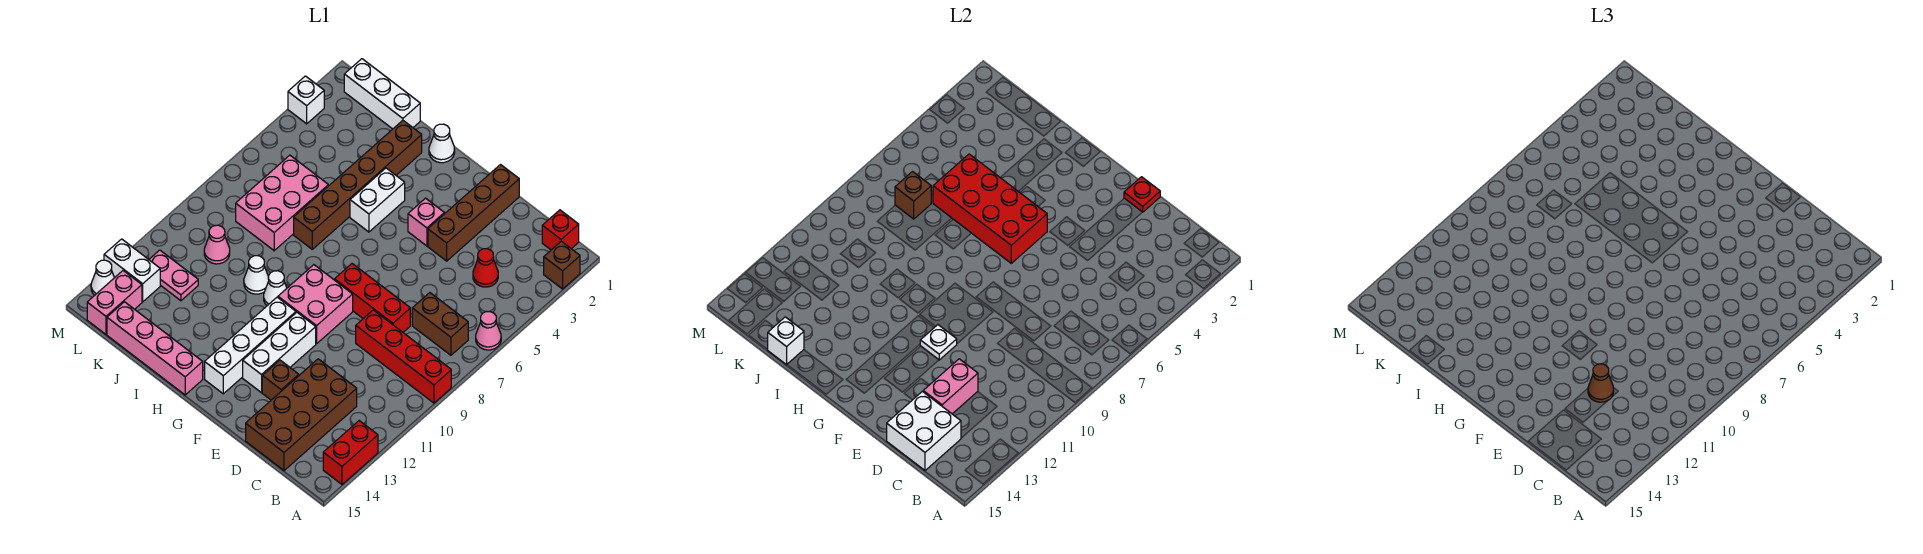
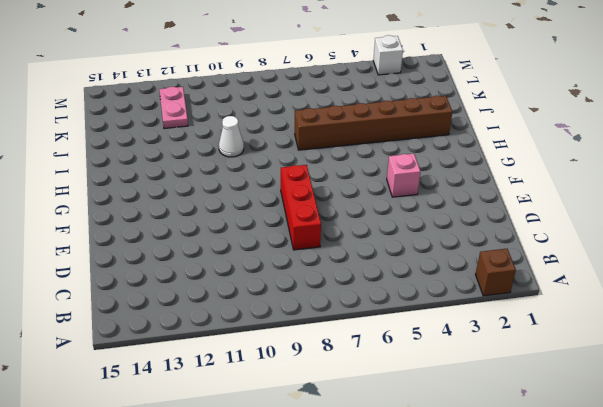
none -> pink 1x1 cone [476,312,501,350]
none -> red 1x4 brick [356,310,451,403]
none -> red 1x2 brick [323,421,378,484]
none -> red 1x1 brick [542,210,579,250]

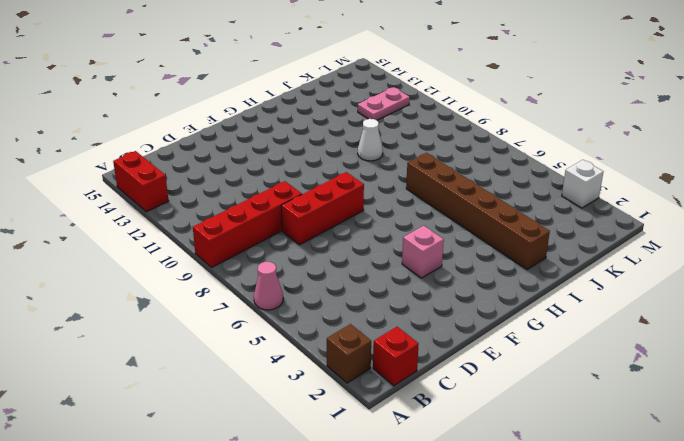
none -> brown 1x2 brick [412,293,468,355]
none -> red 1x1 cone [473,249,498,287]
none -> brown 2x4 brick [246,359,357,471]
none -> brown 1x4 brick [428,165,519,261]

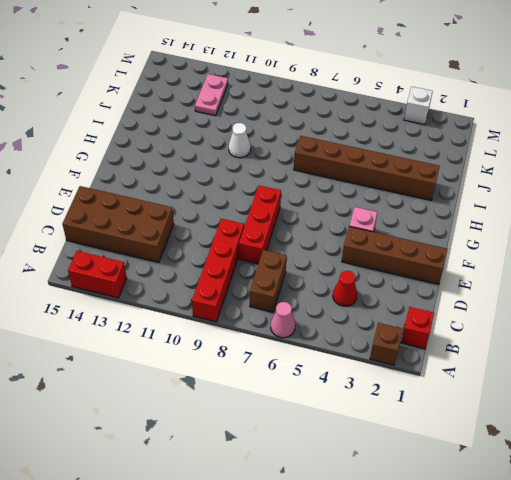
none -> brown 1x1 brick [262,360,299,400]
none -> pink 2x2 brick [278,265,353,344]
none -> white 1x3 brick [243,313,316,393]
none -> white 1x4 brick [205,297,296,394]

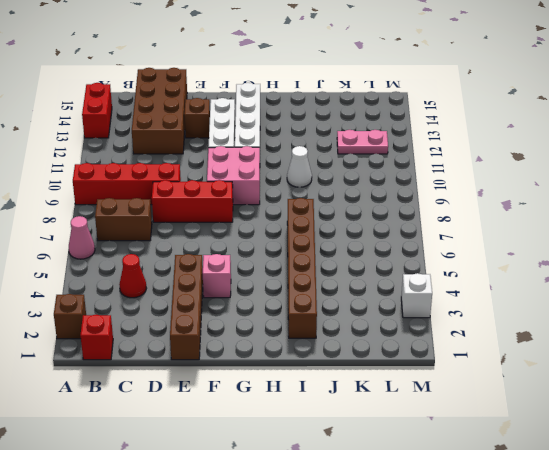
none -> white 1x1 cone [429,124,455,163]
none -> white 1x2 brick [350,168,405,232]
none -> white 1x1 cone [264,271,287,306]
none -> pink 1x4 brick [107,302,203,395]

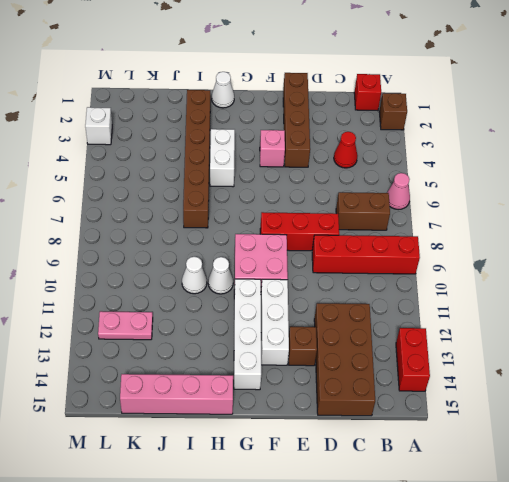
none -> white 1x3 brick [344,59,420,129]
none -> pink 2x3 brick [236,155,328,251]
none -> pink 1x1 cone [204,225,230,264]
none -> white 1x2 brick [104,239,160,302]

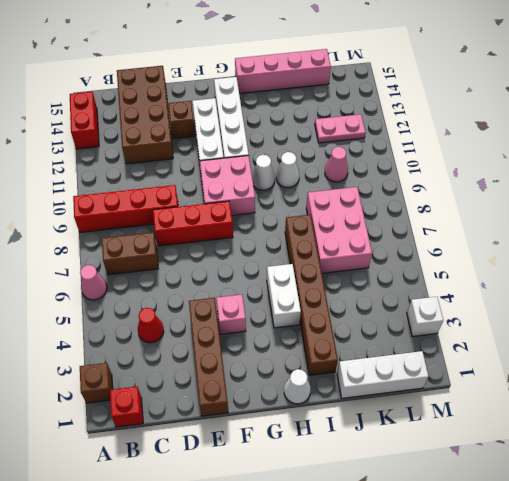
none -> white 1x2 brick [104,239,160,302]
none -> pink 1x2 brick [87,271,142,334]
none -> white 1x1 cone [91,260,114,295]
none -> white 2x2 brick [887,391,961,471]

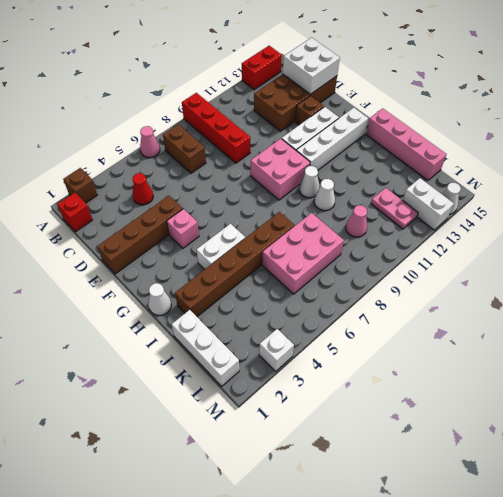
none -> red 1x3 brick [335,264,410,332]
none -> pink 1x2 brick [87,271,142,334]
none -> pink 1x2 brick [923,359,978,414]
none -> red 1x1 plate [1124,177,1160,212]

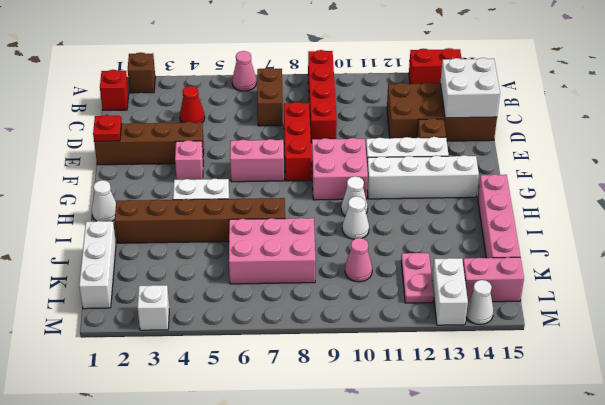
pink 1x2 brick [230,139,284,182] -> pink 1x2 brick moved to [923,359,978,414]
none -> white 1x1 plate [920,325,957,360]
none -> red 2x4 brick [933,154,1047,263]
none -> white 1x1 brick [768,317,804,365]
none -> brown 1x1 brick [895,172,931,219]

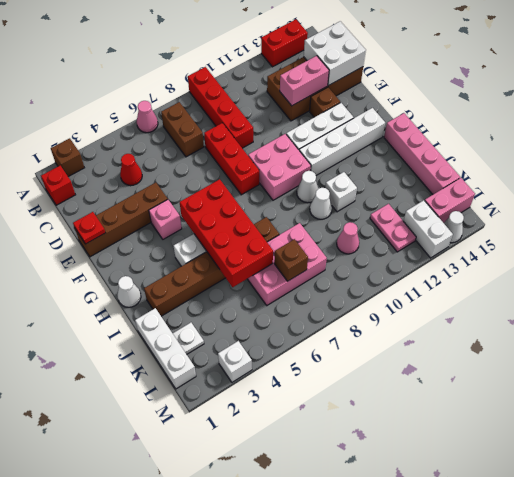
white 1x1 brick [325,172,357,212] -> white 1x1 brick moved to [768,317,804,365]
white 1x1 plate [173,323,204,354] -> white 1x1 plate moved to [920,325,957,360]
none -> brown 1x1 cone [1588,364,1614,402]

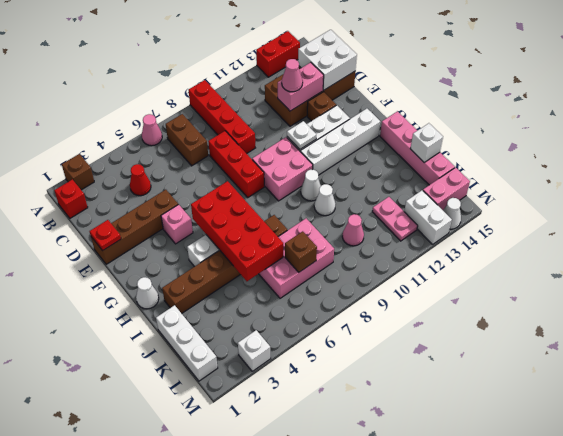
pink 1x1 cone [282,59,303,92] -> brown 1x1 cone [1588,364,1614,402]

